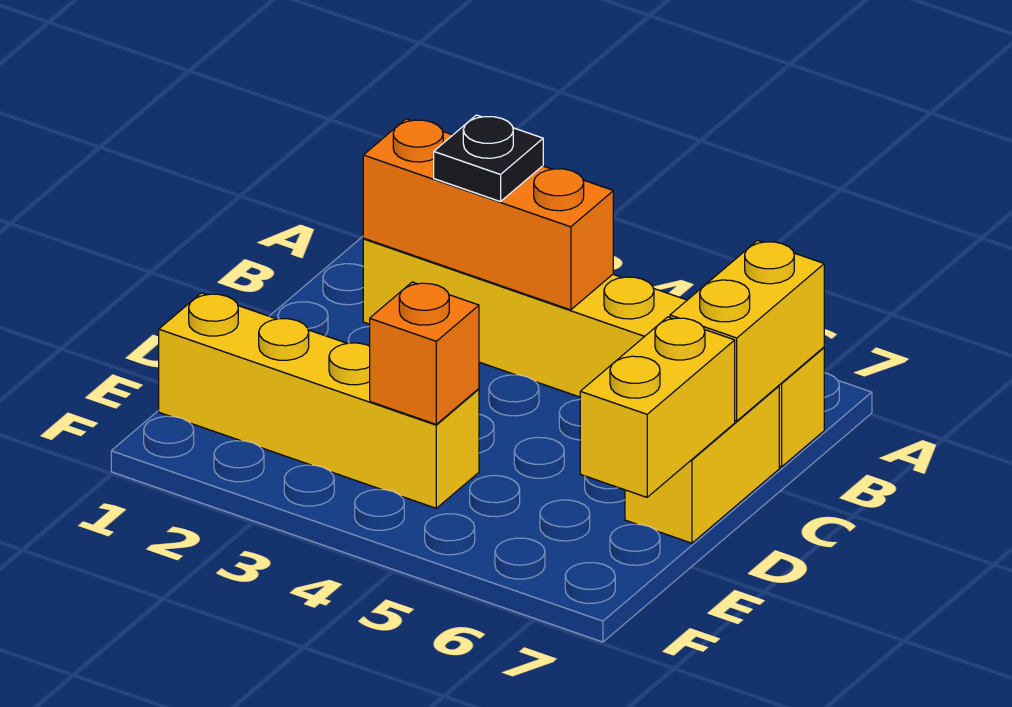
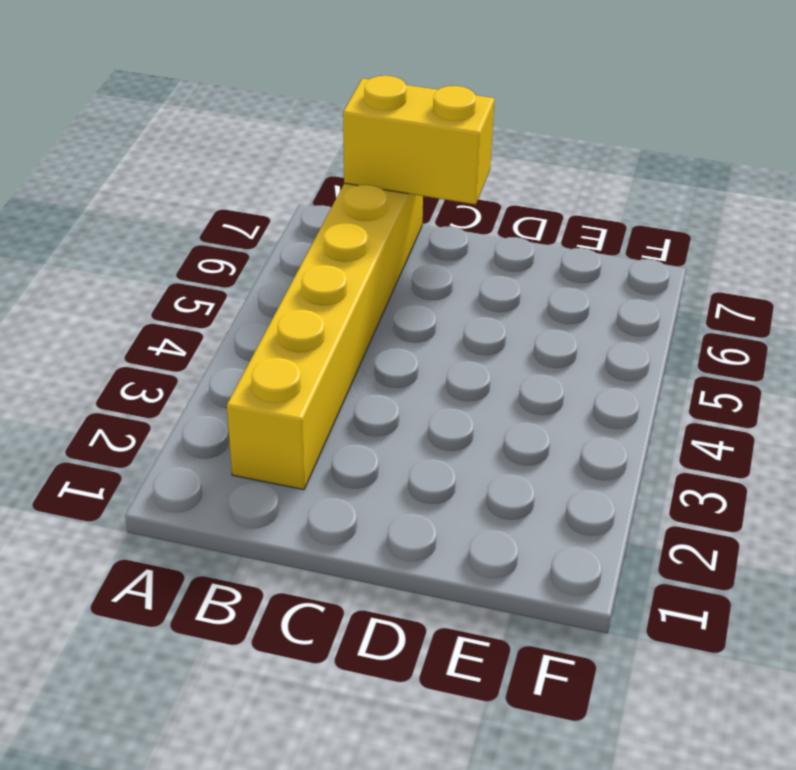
none -> yellow 1x2 brick [625,386,779,543]
none -> yellow 1x4 brick [159,293,479,508]

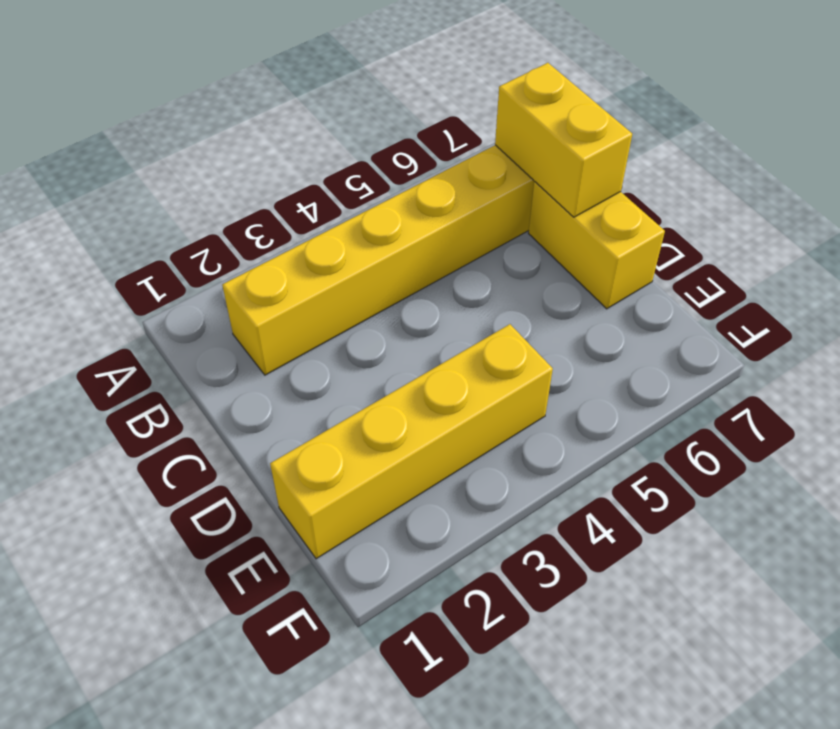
none -> orange 1x3 brick [363,119,613,310]
none -> yellow 1x2 brick [580,317,735,497]

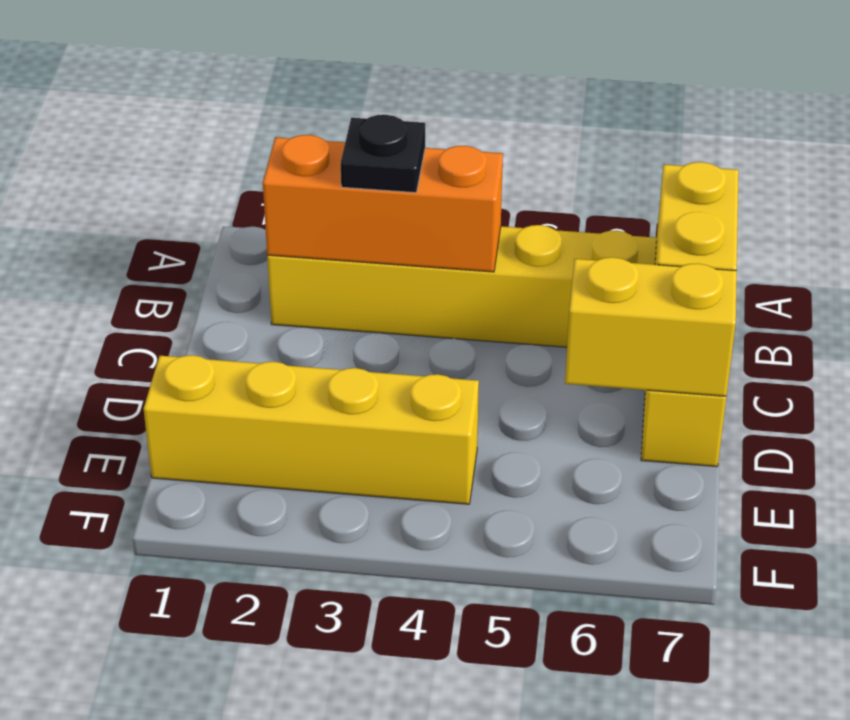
yellow 1x2 brick [565,257,737,396] -> yellow 1x2 brick turned to [580,317,735,497]
none -> orange 1x1 brick [370,282,479,424]

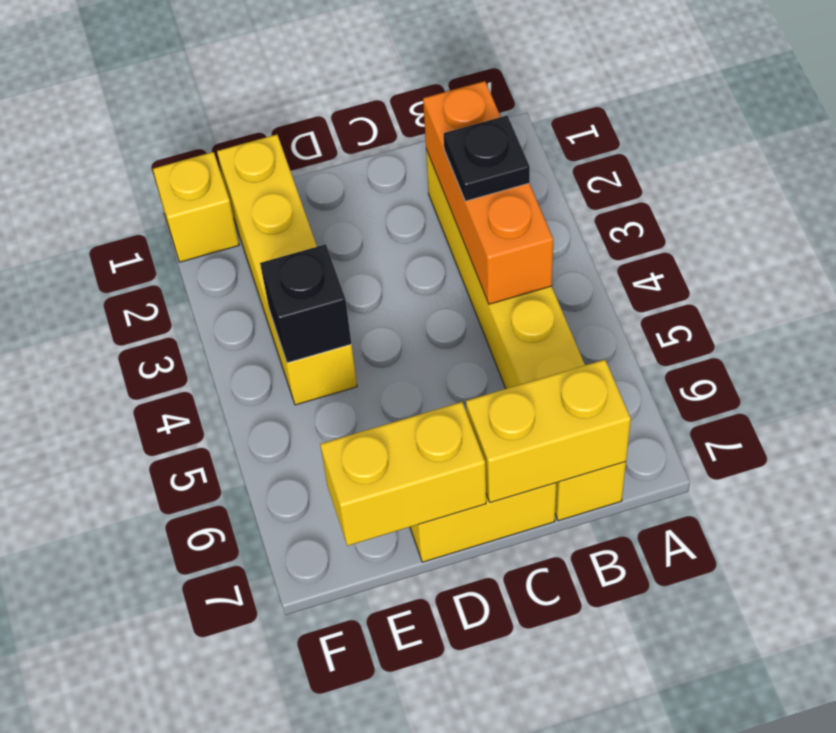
black 1x1 brick [260,244,351,363] -> orange 1x1 brick [370,282,479,424]
yellow 1x1 brick [153,152,239,262] -> none

